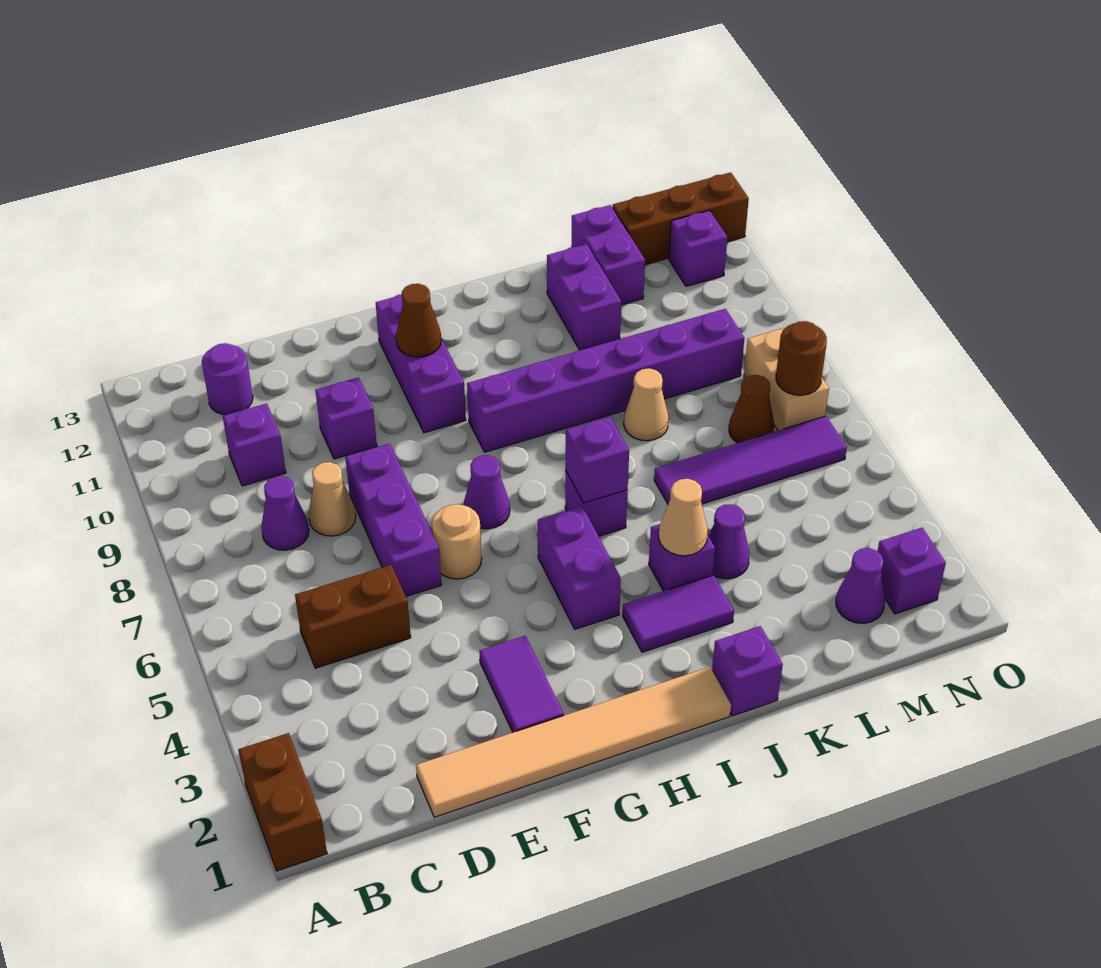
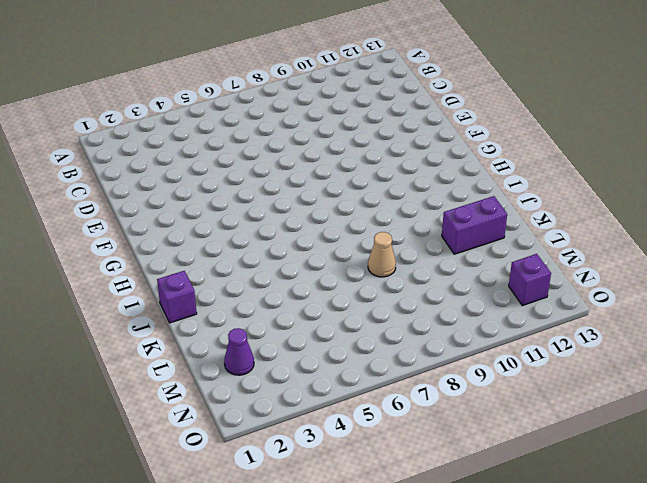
none -> brown 1x2 brick [238,733,327,871]
none -> brown 1x2 brick [295,565,411,668]
none -> purple 1x1 cone [261,476,309,550]
none -> purple 1x1 brick [223,404,286,486]

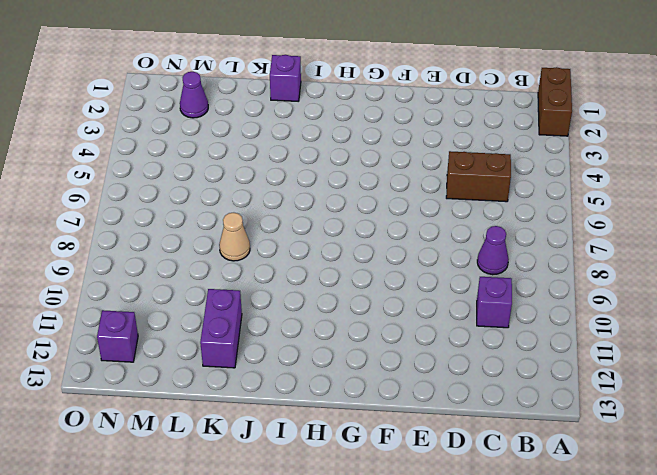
none -> purple 1x1 round brick [202,343,253,415]
none -> tan 1x6 tile [416,667,731,817]
none -> tan 1x1 cone [308,462,356,536]
none -> purple 1x3 brick [345,443,441,596]

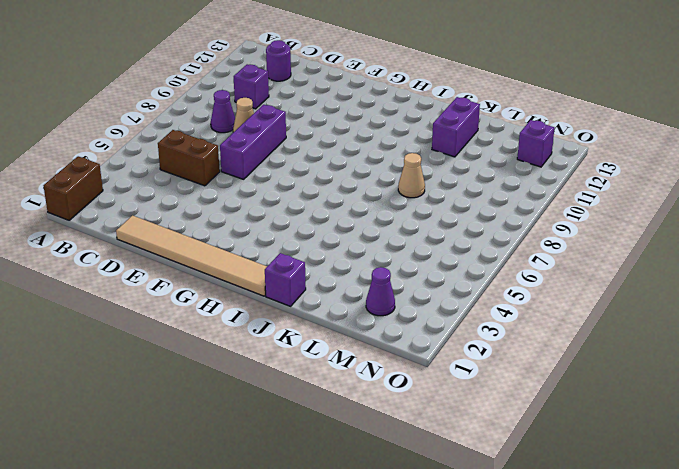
none -> purple 1x1 brick [315,378,377,459]
none -> purple 1x2 tile [479,636,564,732]
none -> tan 1x1 round brick [432,504,482,579]
none -> purple 1x1 cone [464,455,510,529]

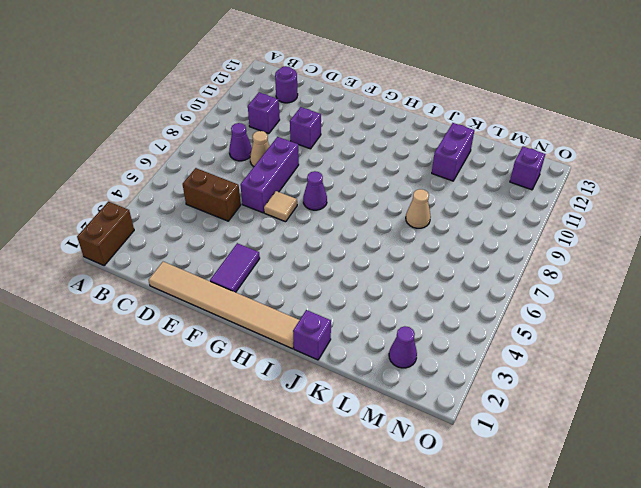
tan 1x1 tile [264,191,297,222] -> tan 1x1 round brick [432,504,482,579]
none -> purple 1x3 brick [376,294,466,433]
none -> purple 1x2 brick [538,506,621,629]
none -> purple 1x6 brick [467,309,744,452]
none -> purple 1x2 tile [623,575,734,652]

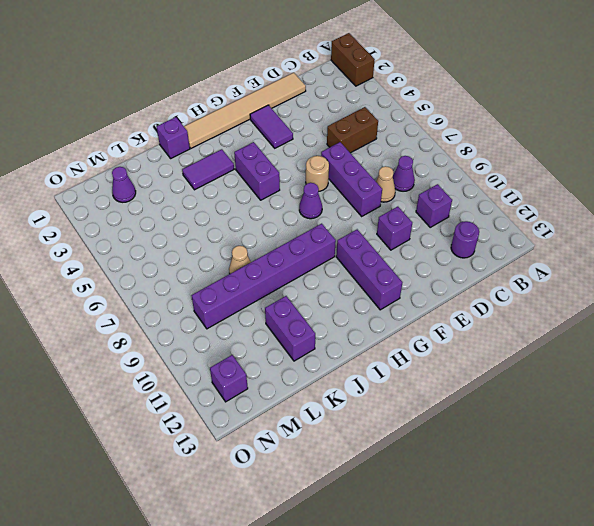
none -> purple 1x1 brick [565,470,628,536]
none -> purple 1x1 brick [649,524,715,591]
none -> purple 1x1 cone [709,504,750,579]
none -> purple 1x4 tile [654,416,847,504]

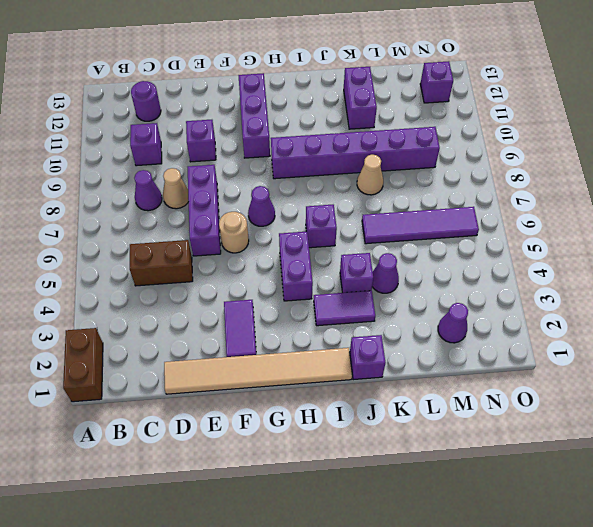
none -> purple 1x2 brick [571,205,645,305]
none -> brown 1x1 cone [729,375,774,443]
none -> brown 1x3 brick [613,172,749,265]
none -> purple 1x1 brick [878,528,946,614]

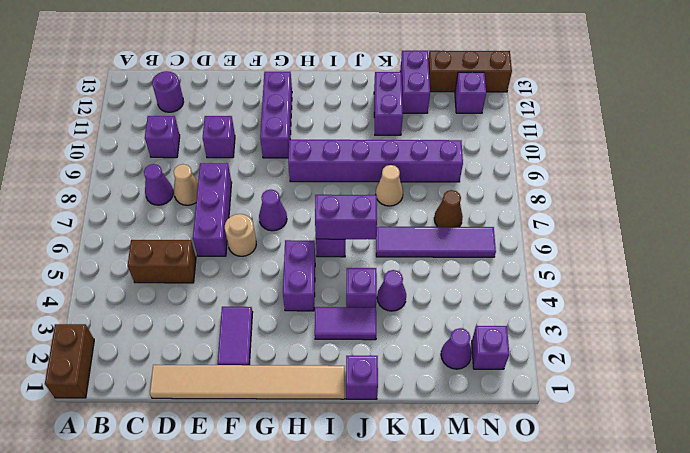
purple 1x2 brick [315,195,377,239] -> purple 1x1 brick [565,417,629,503]
none -> tan 1x2 brick [744,327,829,431]
none -> brown 1x1 cone [396,284,441,357]
none -> tan 1x1 cone [659,479,708,556]
none -> brown 1x1 round brick [776,321,827,395]

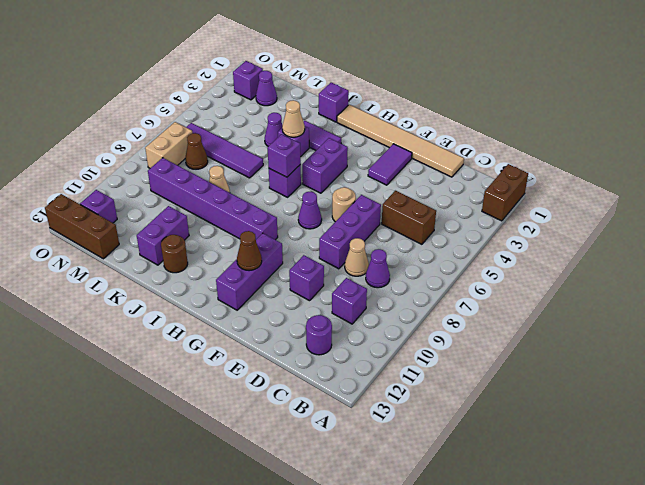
brown 1x1 round brick [161,235,188,273] -> brown 1x1 round brick moved to [776,321,827,395]
none -> purple 1x2 brick [571,205,645,305]

